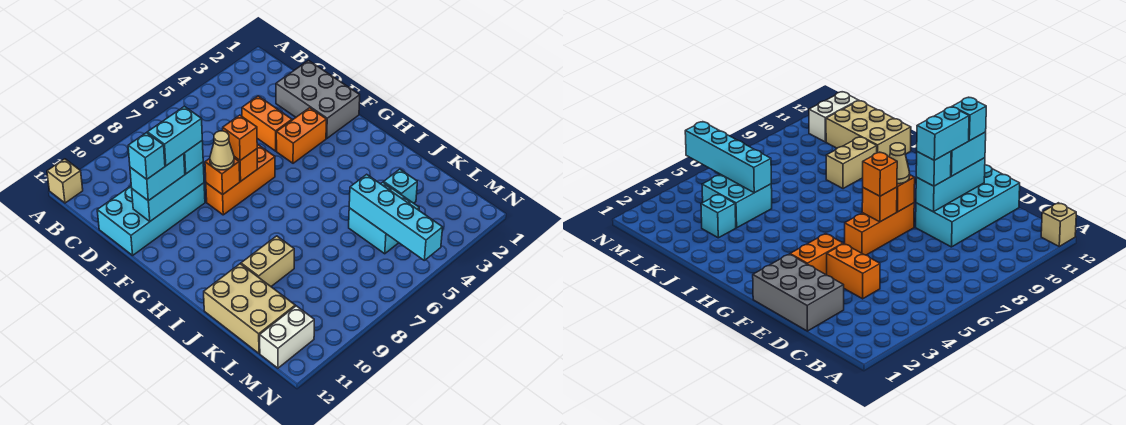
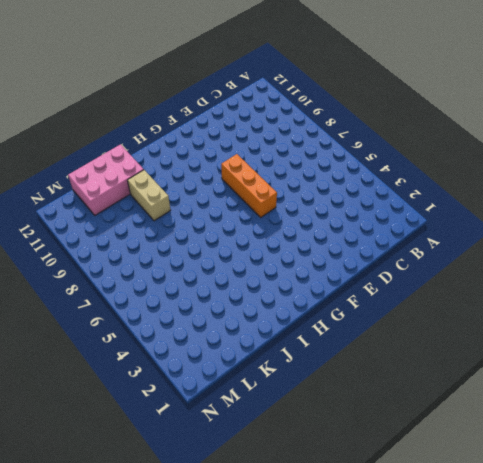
pink 2x3 brick [68,144,144,215] -> tan 2x3 brick [204,264,295,353]
none -> tan 1x1 brick [47,159,83,203]
none -> grey 2x3 brick [276,61,360,138]
none -> orange 1x2 brick [242,96,292,151]

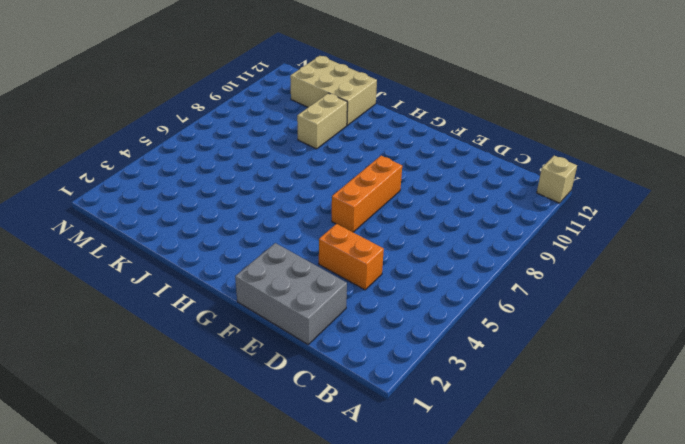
none -> cyan 2x4 brick [97,183,205,255]
none -> orange 1x2 brick [276,108,326,163]
none -> cyan 1x1 brick [384,169,417,203]

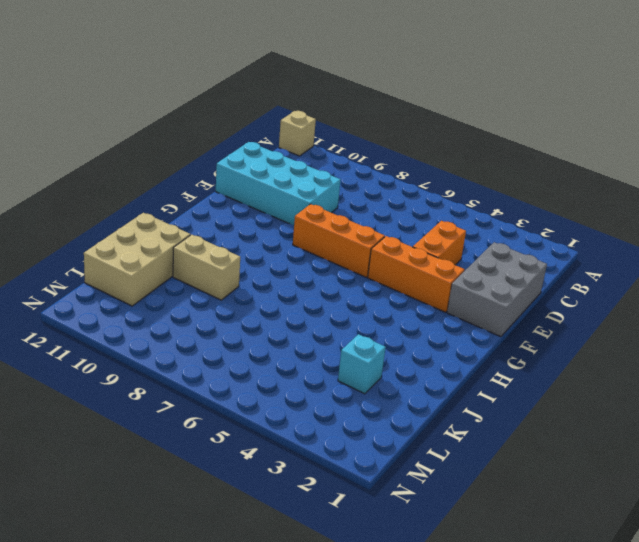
orange 1x3 brick [368,236,465,312] -> orange 1x2 brick [276,108,326,163]
none -> cyan 2x2 brick [349,182,419,254]
none -> white 1x2 brick [260,306,314,368]
none -> cyan 1x3 brick [132,162,204,221]

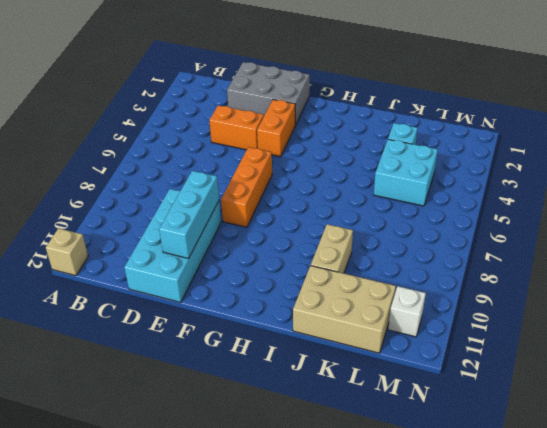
white 1x1 brick [388,286,426,337] -> white 1x2 brick [260,306,314,368]
none -> orange 1x1 brick [234,149,257,181]
none -> orange 1x1 brick [205,158,240,195]
none -> cyan 1x4 brick [349,174,443,260]

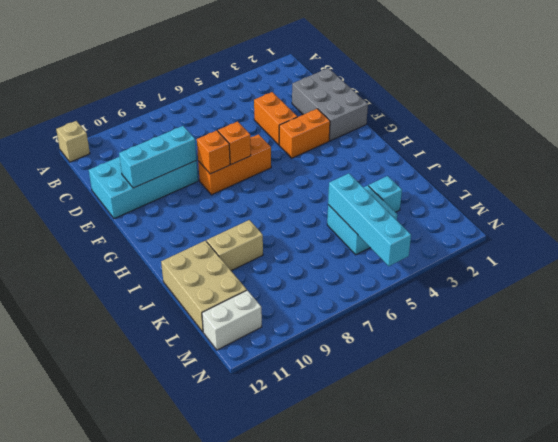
none -> cyan 1x1 brick [184,141,203,174]
none -> cyan 1x2 brick [130,154,185,201]
none -> orange 1x1 brick [223,115,257,160]

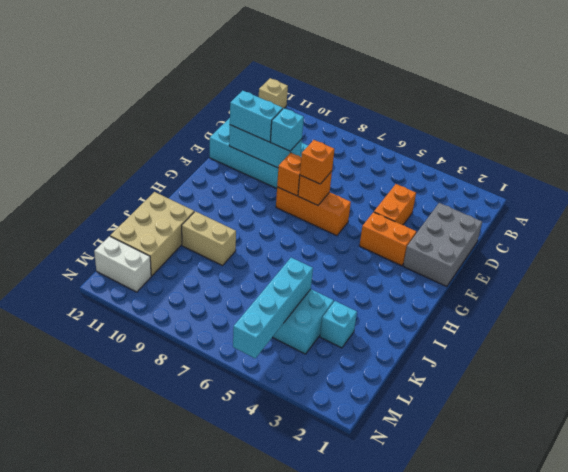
none -> tan 1x1 cone [210,131,234,170]
none -> cyan 1x2 brick [148,106,202,166]
none -> cyan 1x1 brick [128,133,165,179]

